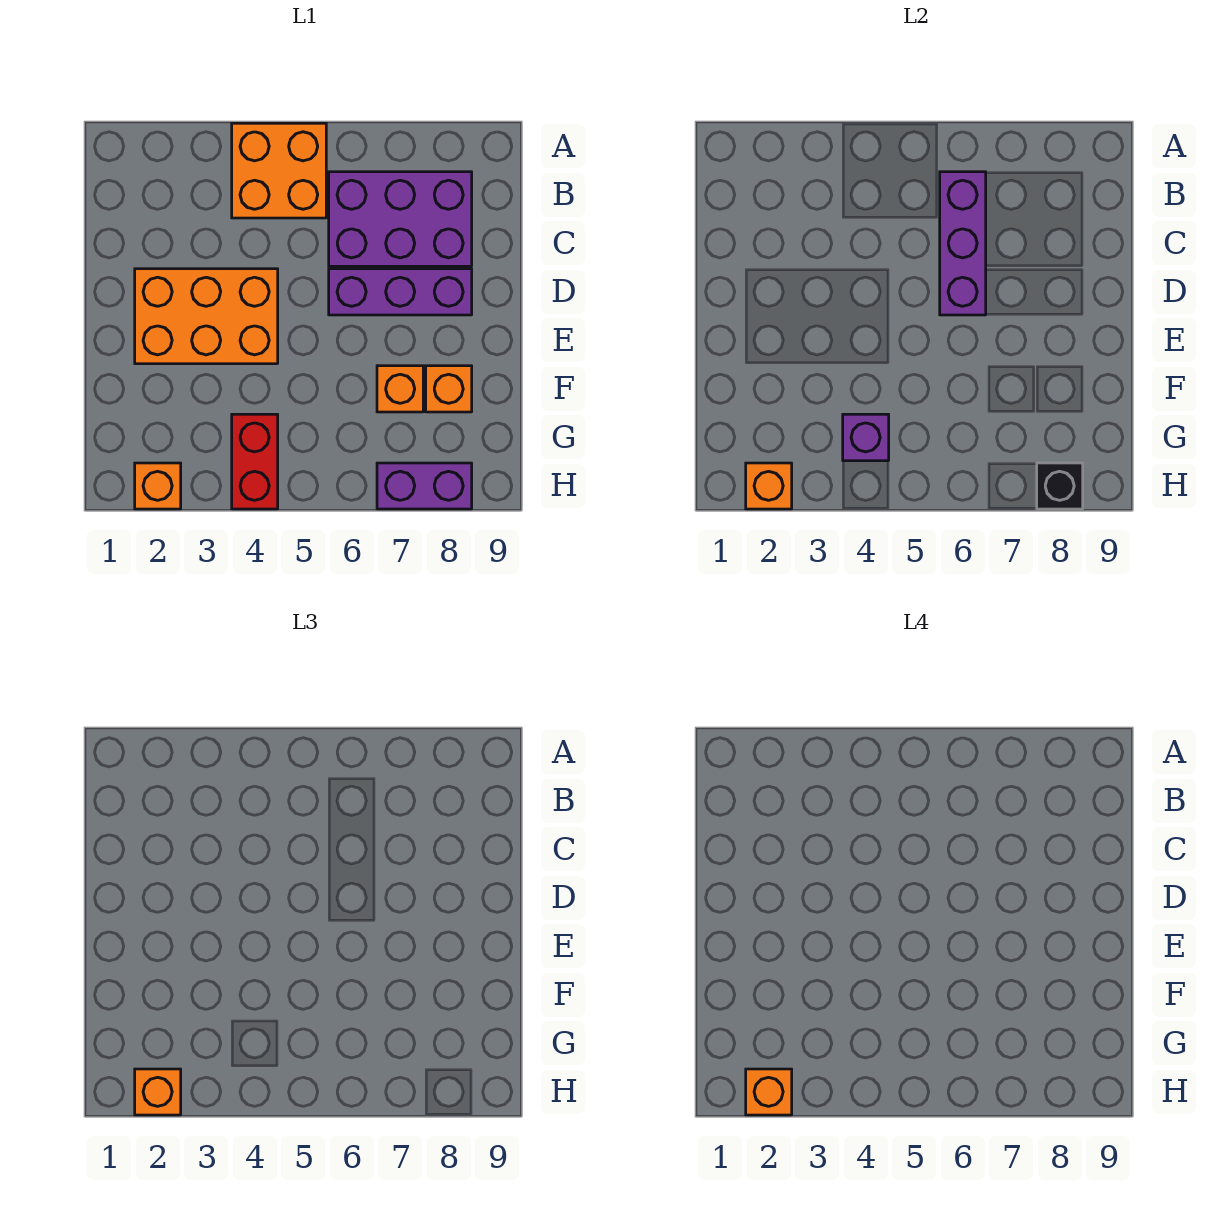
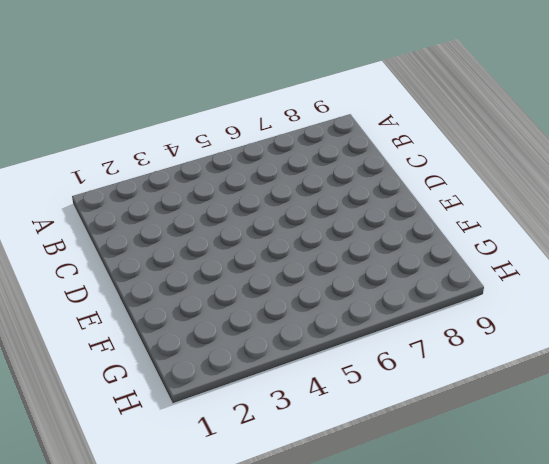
none -> orange 2x2 brick [232,123,326,218]
none -> purple 2x3 brick [329,172,472,266]
none -> orange 2x3 brick [135,269,278,364]

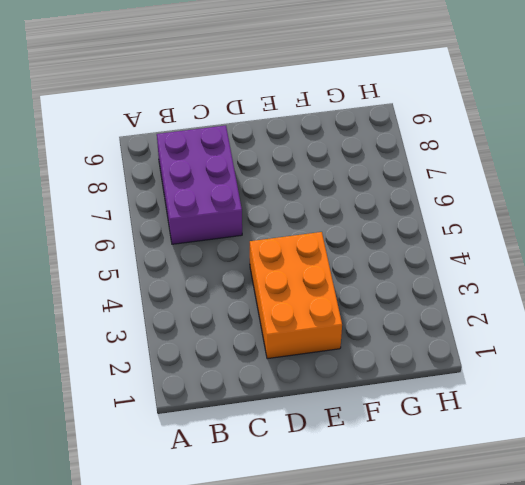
none -> orange 2x2 brick [232,123,326,218]
none -> purple 1x3 brick [329,269,472,315]
none -> orange 1x1 brick [377,366,423,412]

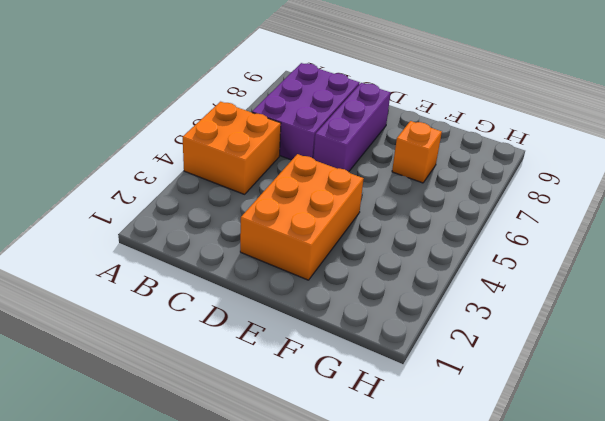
none -> orange 1x1 brick [426,366,472,412]
none -> red 1x2 brick [232,414,278,509]
none -> orange 1x1 brick [135,463,181,509]

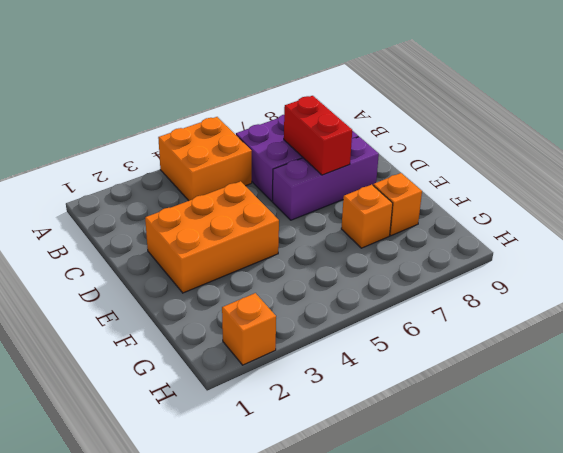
red 1x2 brick [284,96,352,175] -> red 1x2 brick moved to [232,414,278,509]
none -> purple 1x2 brick [377,463,472,509]
none -> purple 1x3 brick [940,172,986,315]
none -> purple 1x1 brick [843,414,889,461]

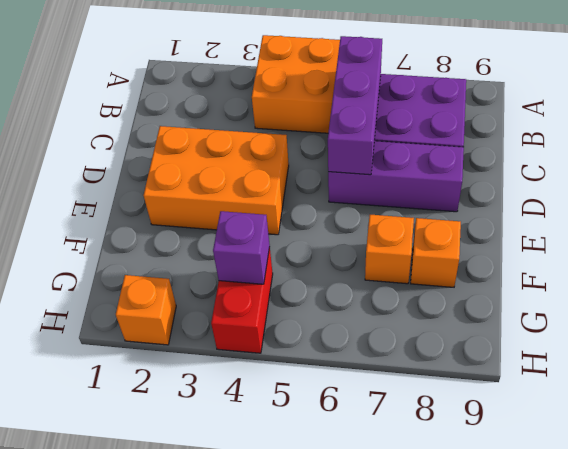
none -> purple 1x2 brick [377,463,472,509]
none -> orange 1x1 brick [746,463,792,509]
none -> black 1x1 brick [1037,463,1083,509]

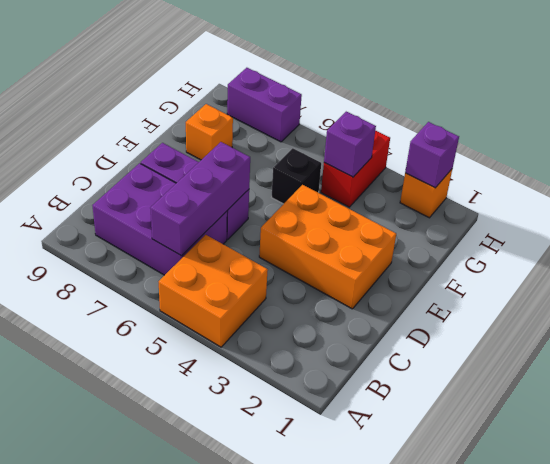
black 1x1 brick [272,148,321,204] -> black 1x1 brick moved to [1037,463,1083,509]
purple 1x1 brick [405,122,459,188] -> orange 1x1 brick [746,463,792,509]
none -> orange 1x1 brick [377,366,423,412]
none -> orange 1x1 brick [135,1069,181,1115]
none -> orange 1x1 brick [746,1069,792,1115]

